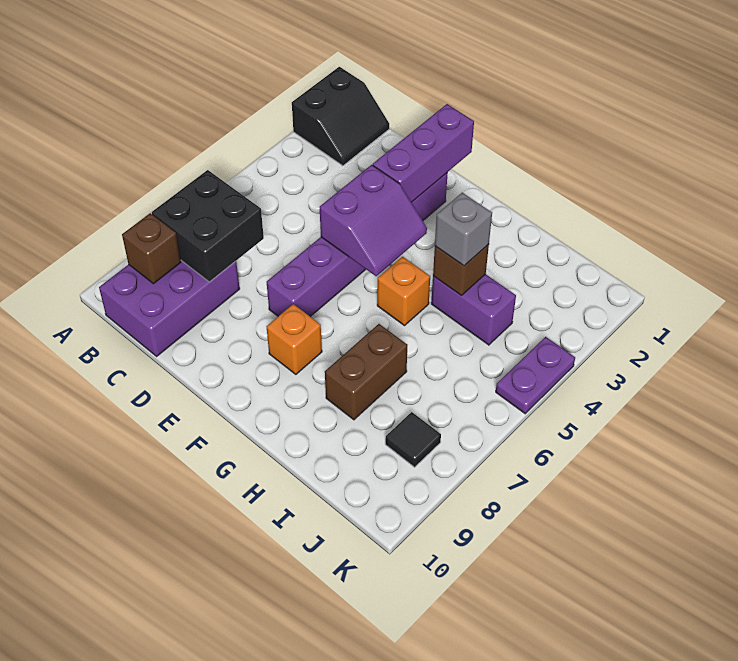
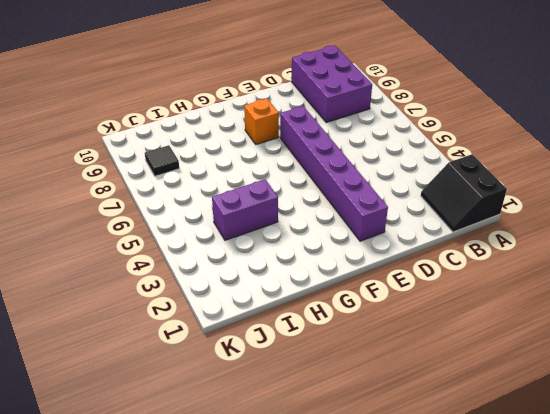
none -> orange 1x1 brick [377,257,430,326]
none -> brown 1x2 brick [325,324,408,420]
none -> purple 1x2 plate [496,337,575,414]

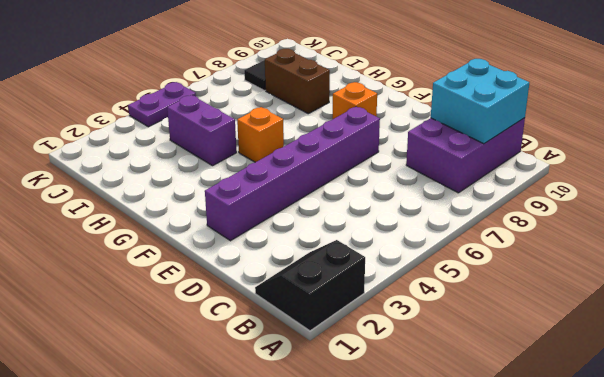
cyan 2x2 brick [431,59,529,144] -> brown 1x1 brick [122,213,181,284]
brown 1x2 brick [265,49,330,114] -> brown 1x2 brick turned to [325,324,408,420]
none -> black 2x2 brick [152,170,264,282]
none -> purple 1x3 brick [373,104,474,202]
none -> purple 2x2 slope [320,165,427,276]

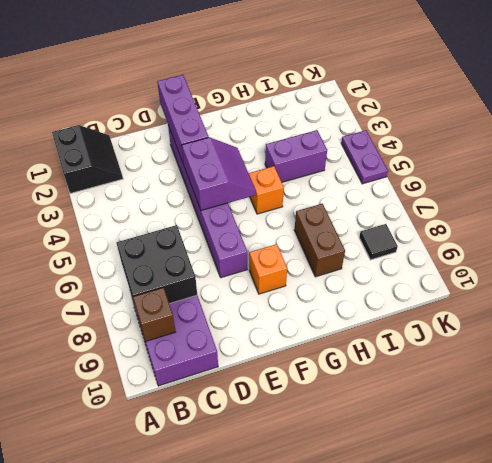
none -> brown 1x1 brick [433,244,489,295]
none -> grey 1x1 brick [435,193,492,266]

